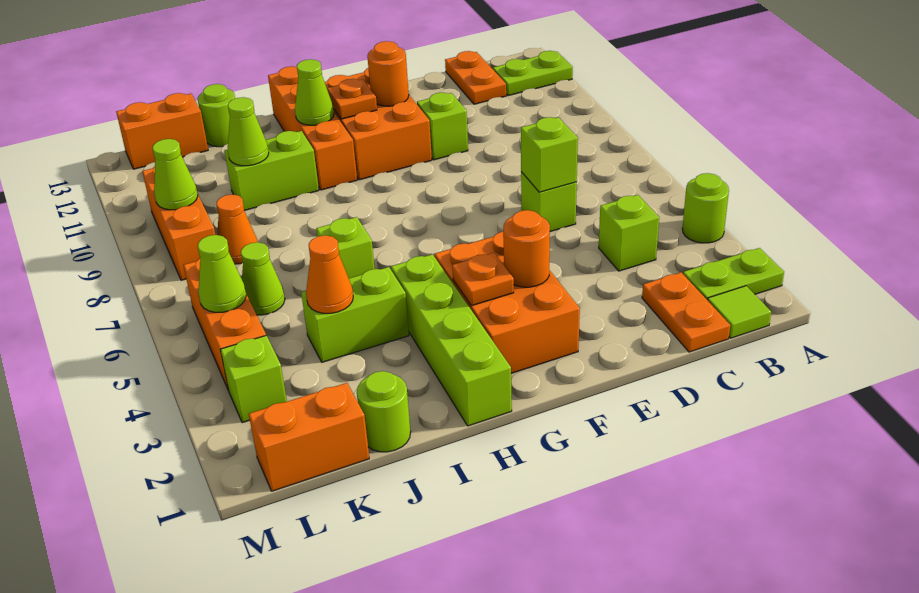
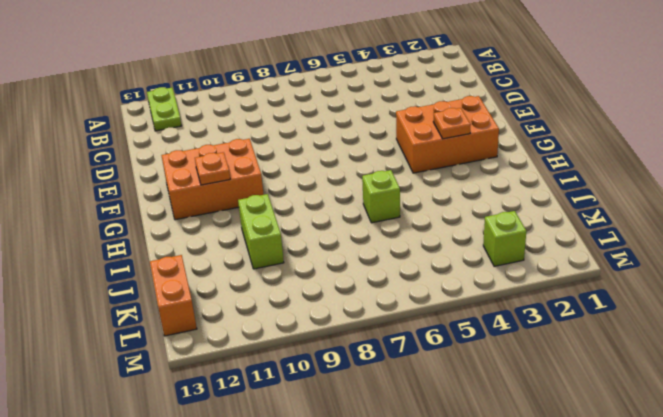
none -> lime 1x2 plate [683,248,784,300]
none -> lime 1x1 round brick [682,173,729,243]
none -> lime 1x1 tile [708,286,771,338]
none -> orange 1x2 plate [642,272,730,352]

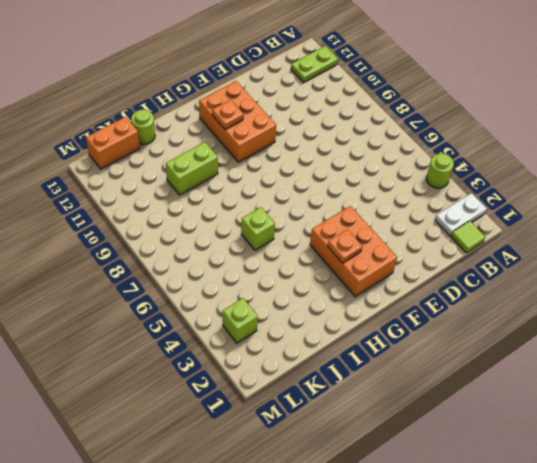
white 1x2 plate [435,193,487,236] -> lime 1x2 plate [683,248,784,300]
none -> orange 1x2 plate [642,272,730,352]
none -> lime 1x1 brick [599,195,659,271]
none -> orange 1x2 plate [445,51,506,104]
none -> lime 1x1 brick [521,172,577,232]

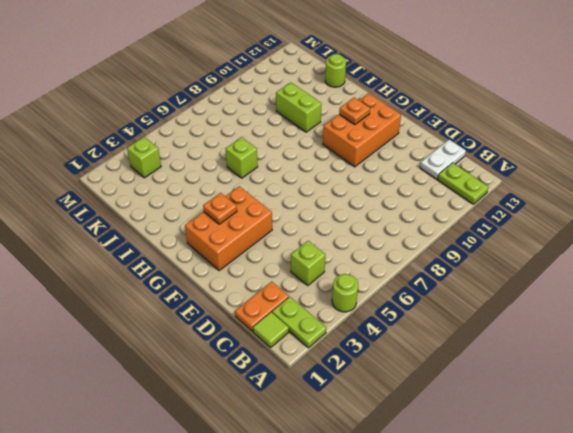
white 1x2 plate [420,140,466,179] -> orange 1x2 plate [445,51,506,104]
none -> lime 1x1 brick [521,172,577,232]
none -> lime 1x1 brick [417,92,468,160]
none -> lime 1x4 brick [391,254,512,426]
none -> orange 1x4 brick [268,66,357,190]

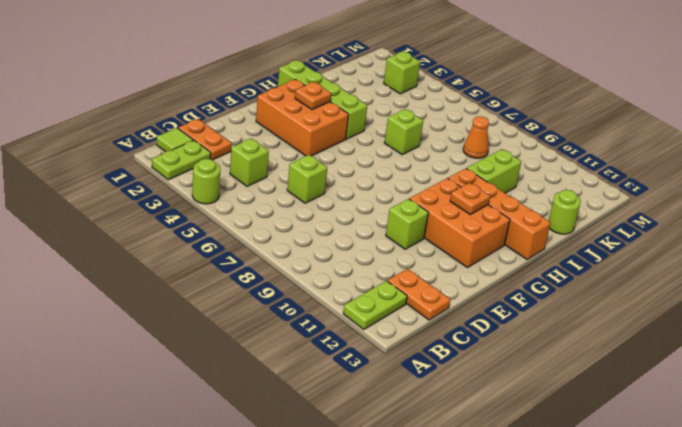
none -> lime 1x2 brick [301,267,409,362]
none -> lime 1x1 round brick [357,371,411,452]
none -> orange 1x2 brick [249,383,369,491]
none -> lime 1x1 cone [241,242,285,315]

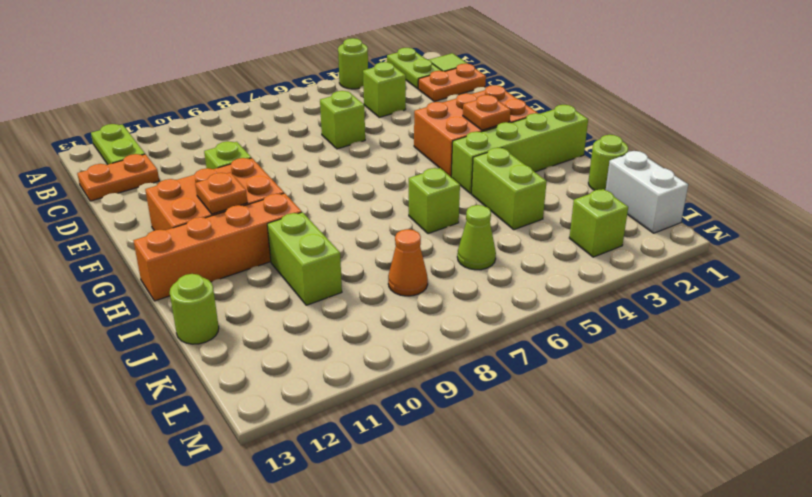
white 1x2 brick [606,151,688,233] -> orange 1x2 brick [249,383,369,491]
none -> orange 1x2 brick [116,93,208,169]
none -> orange 1x3 brick [184,258,266,391]
none -> orange 1x3 brick [142,166,215,280]
none -> lime 1x1 brick [521,117,578,192]

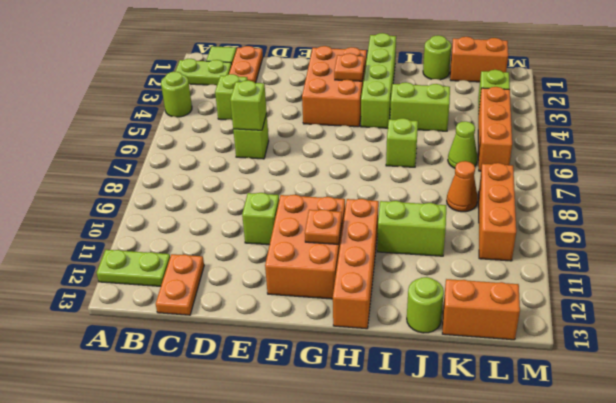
none -> orange 1x1 round brick [503,210,550,287]
none -> orange 1x1 round brick [367,41,409,106]
none -> lime 1x1 cone [295,59,334,125]
none -> orange 1x1 cone [306,235,353,313]

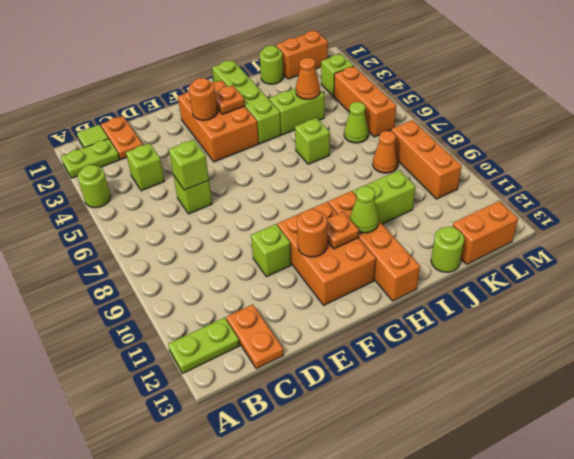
none -> lime 1x1 cone [228,97,269,166]
none -> lime 1x1 cone [198,235,246,312]
none -> lime 1x1 cone [153,139,198,210]

